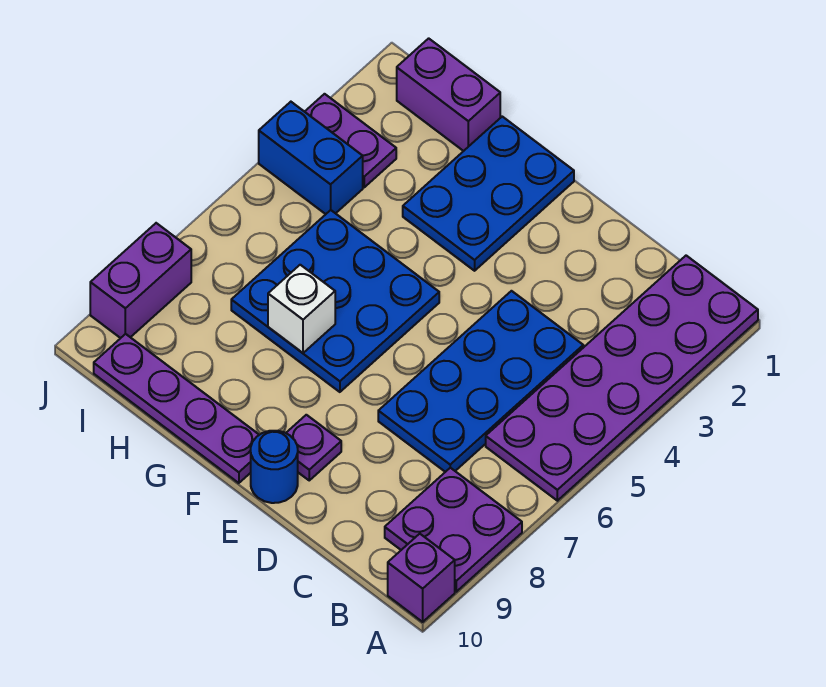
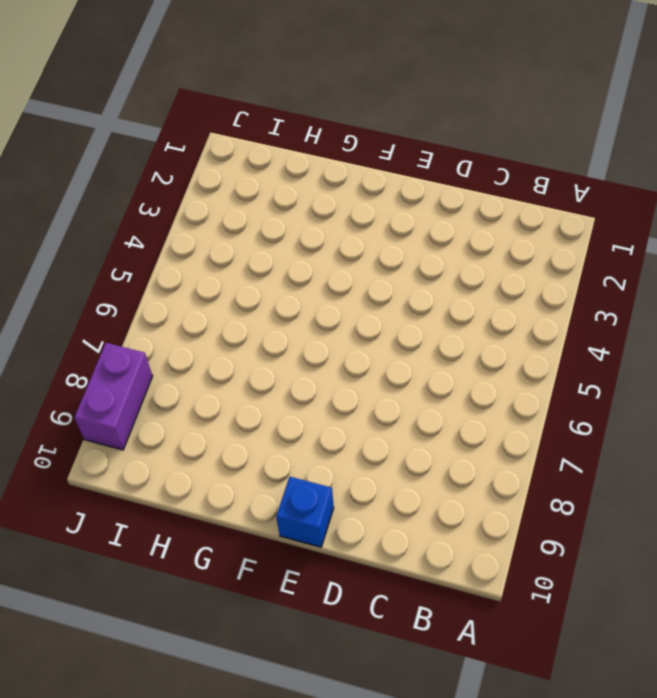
blue 1x1 brick [276,477,334,547] -> blue 1x1 round brick [251,431,298,503]
none -> purple 2x6 plate [486,256,758,501]
none -> purple 2x2 plate [385,468,522,592]
none -> purple 1x1 brick [388,534,455,622]

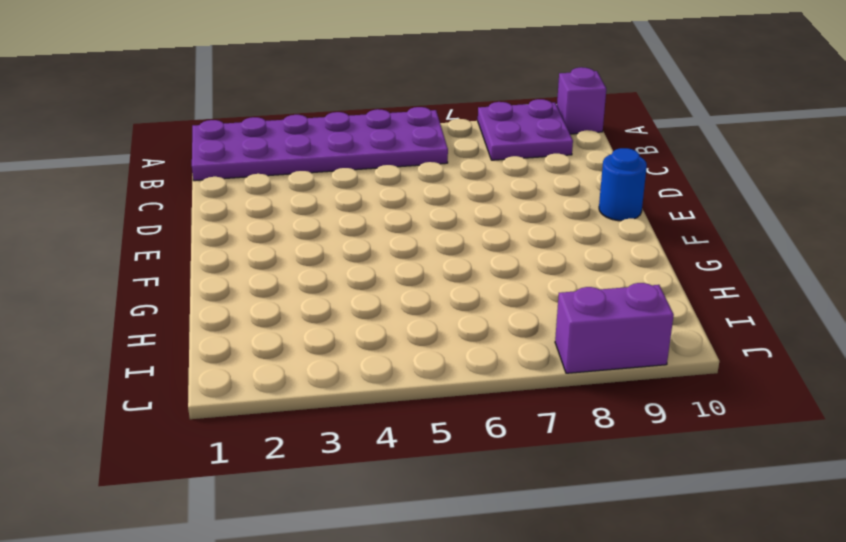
none -> blue 2x4 plate [378,291,583,472]
none -> purple 1x1 plate [286,415,341,480]
none -> blue 2x3 plate [403,117,574,271]

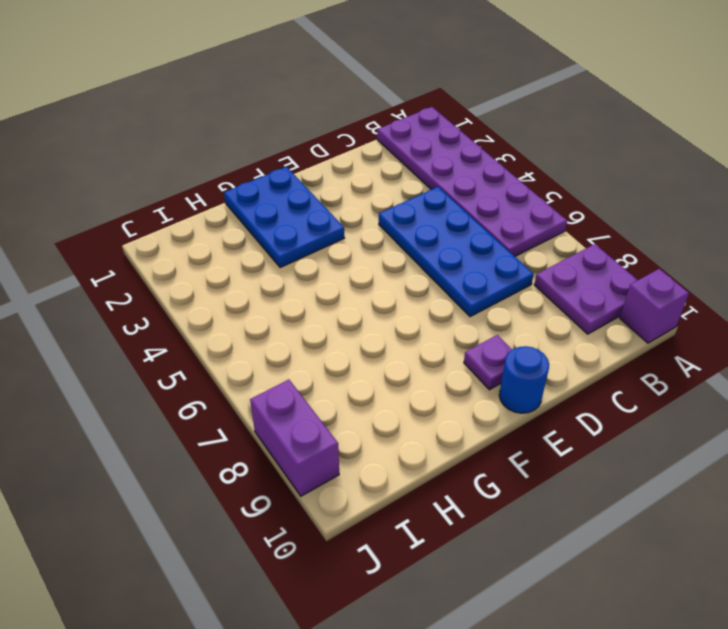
none -> blue 3x3 plate [231,210,439,392]
none -> purple 1x4 plate [94,334,259,483]
none -> purple 1x2 brick [397,38,500,151]

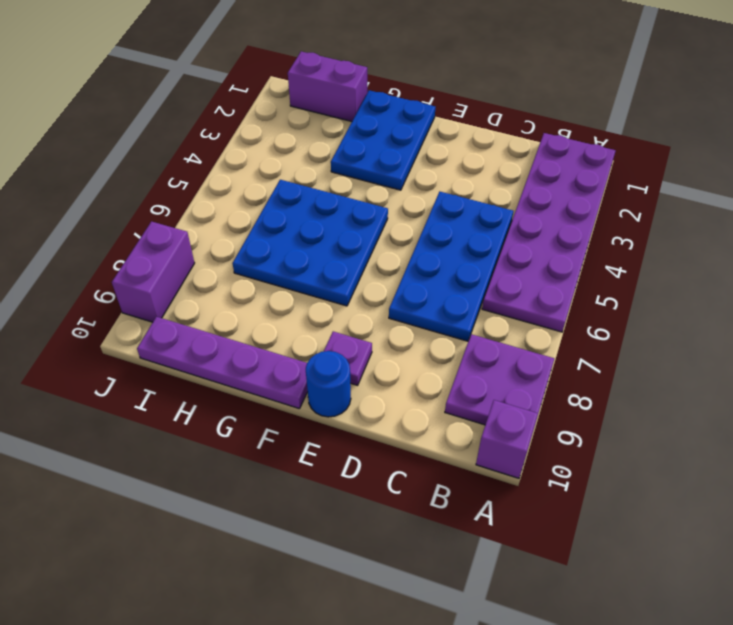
none -> purple 1x2 plate [305,94,396,187]
none -> blue 1x2 brick [259,102,363,214]
none -> white 1x1 brick [268,265,335,353]

